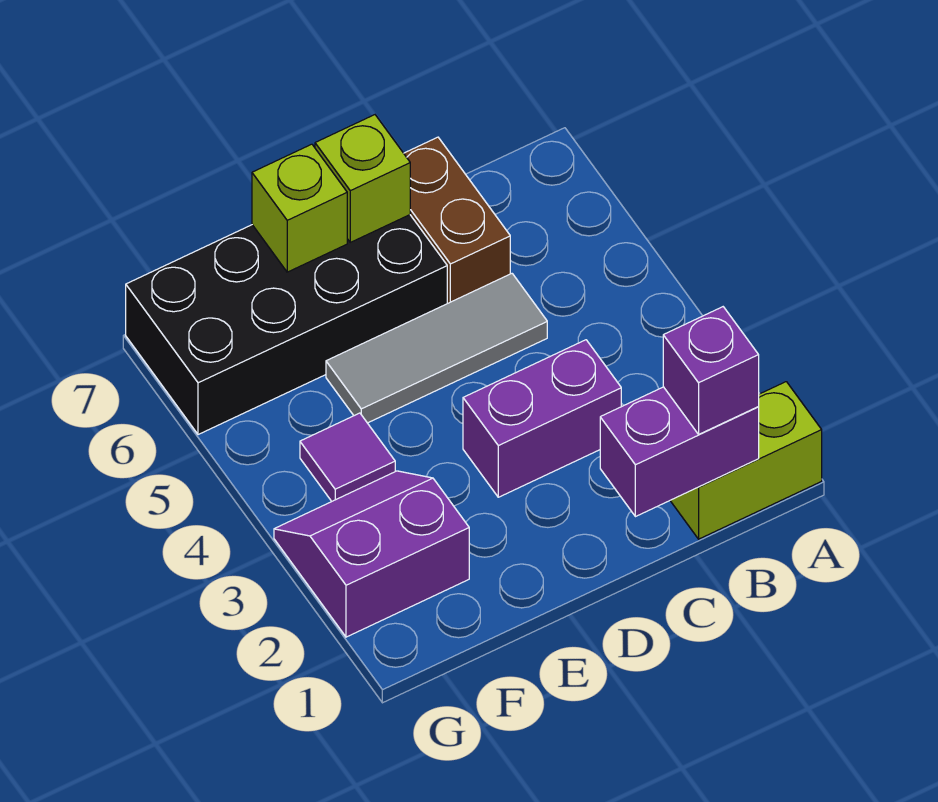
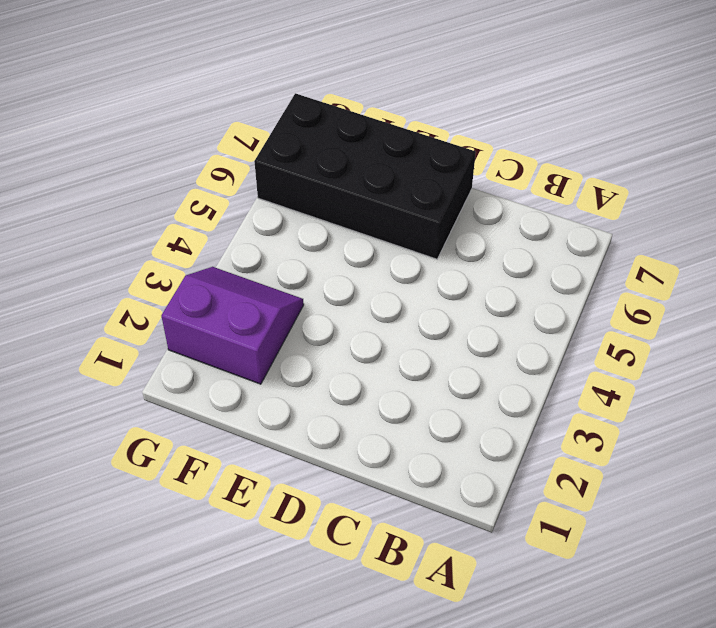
none -> lime 1x2 brick [670,382,822,539]
none -> purple 1x2 brick [463,340,621,497]

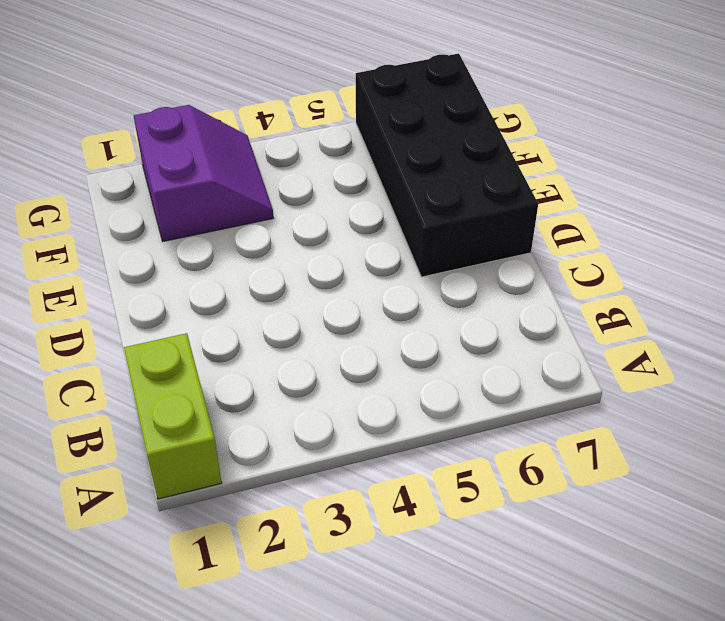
none -> purple 1x2 brick [463,340,621,497]
none -> grey 1x3 tile [326,274,547,423]

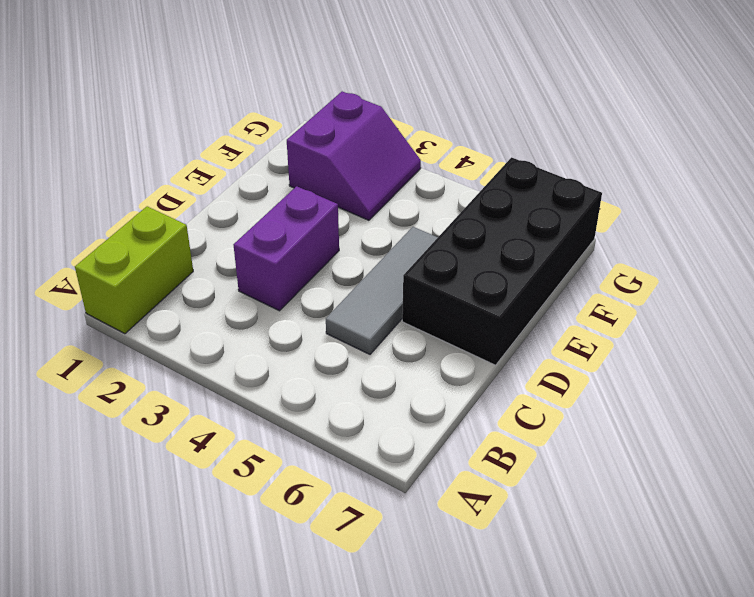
none -> brown 1x2 brick [404,137,510,303]
none -> purple 1x1 tile [300,413,395,501]

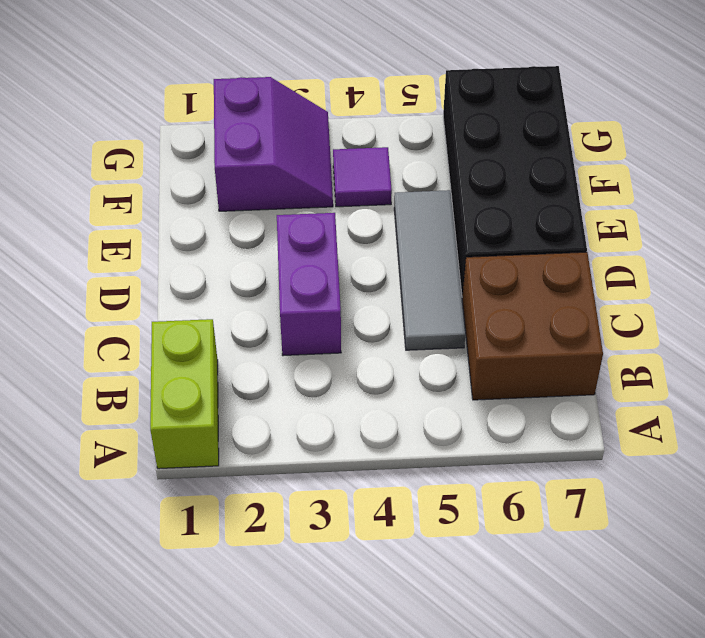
brown 2x2 brick [462,252,603,400] -> brown 1x2 brick [404,137,510,303]
none -> purple 1x2 brick [600,387,759,517]
none -> lime 1x1 brick [315,115,410,242]

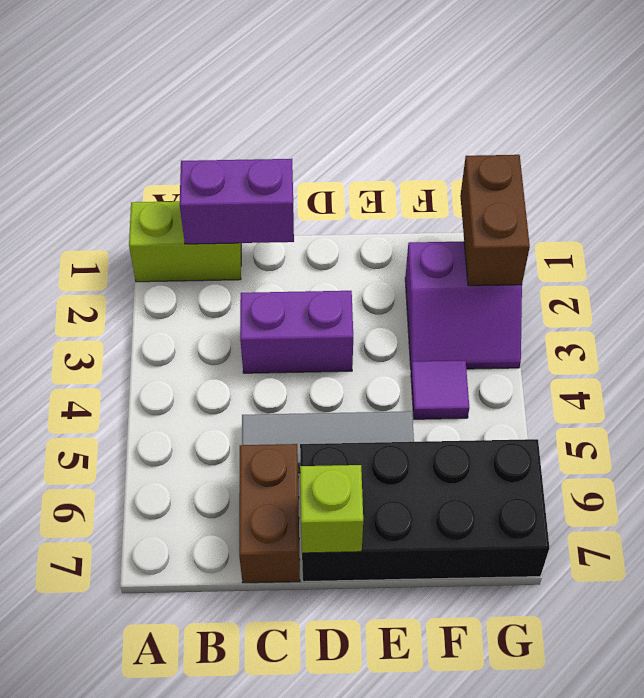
brown 1x2 brick [460,155,530,286] -> none
none -> lime 1x1 brick [252,144,347,272]
none -> purple 1x1 brick [663,307,759,434]

